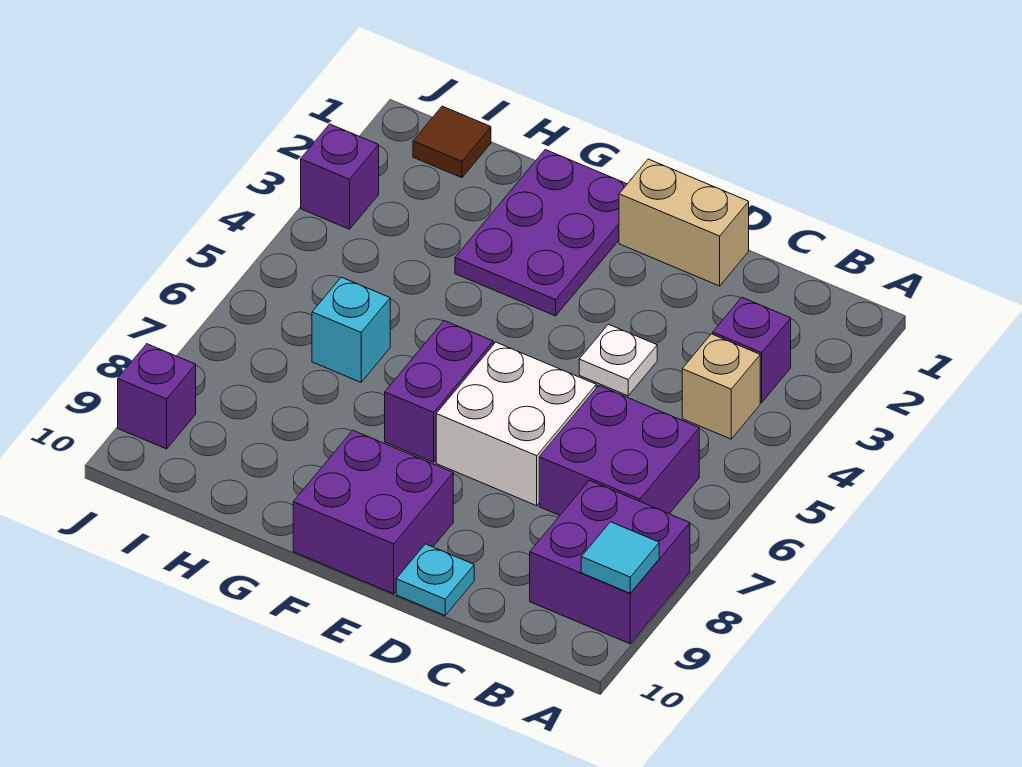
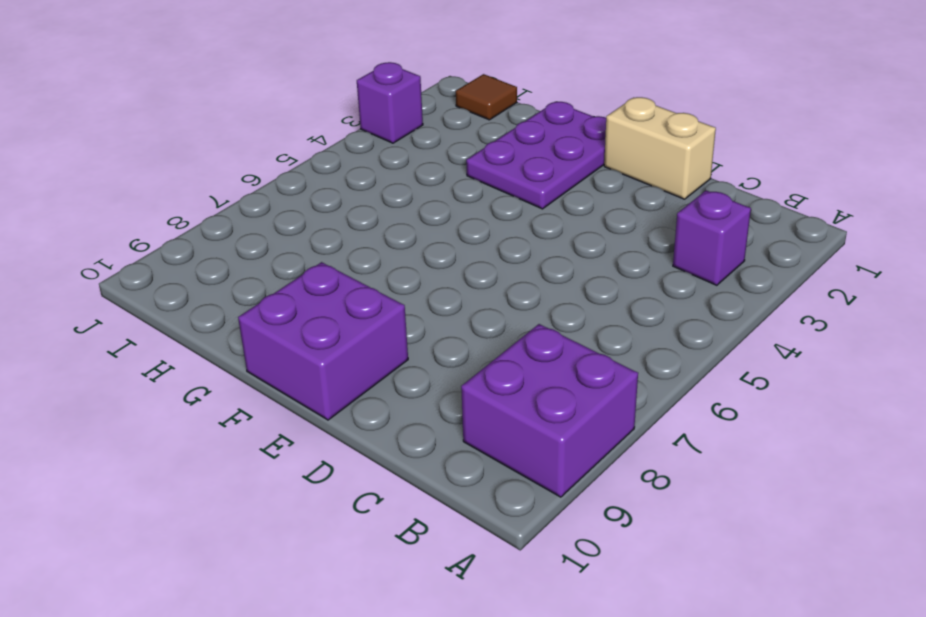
none -> tan 1x1 brick [682,334,760,439]
none -> purple 2x2 brick [539,386,699,515]
none -> white 1x1 plate [579,324,657,396]

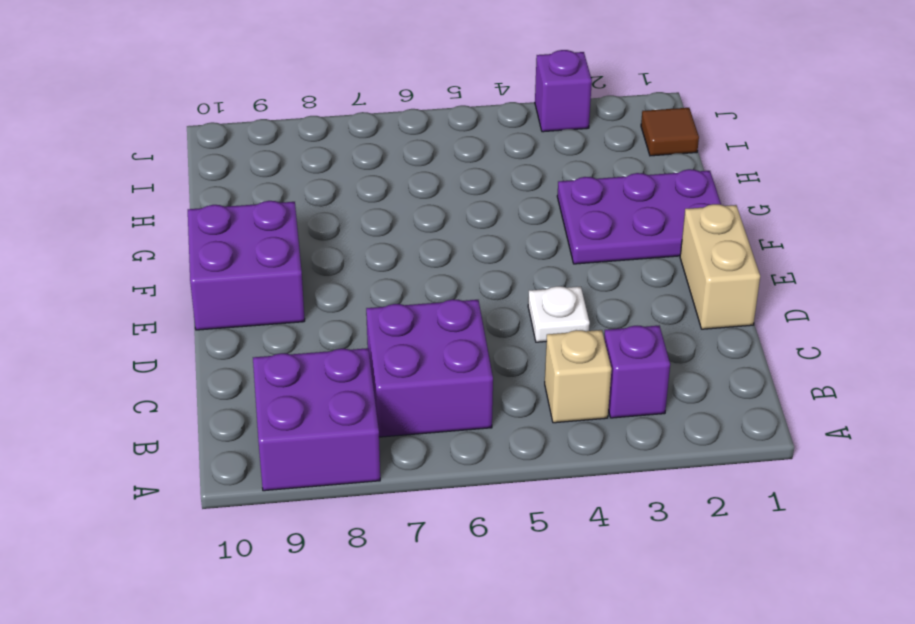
none -> white 2x2 brick [436,342,596,506]
none -> cyan 1x1 plate [396,544,474,615]
none -> purple 1x2 brick [385,321,493,462]

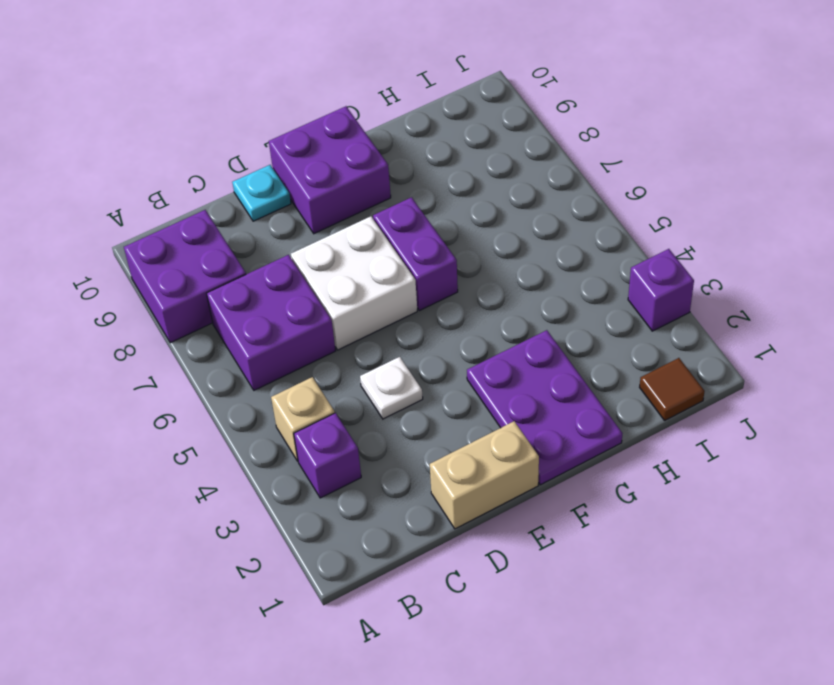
none -> cyan 1x1 brick [312,277,390,382]
none -> purple 1x1 brick [118,344,196,449]
none -> cyan 1x1 tile [581,522,659,593]

